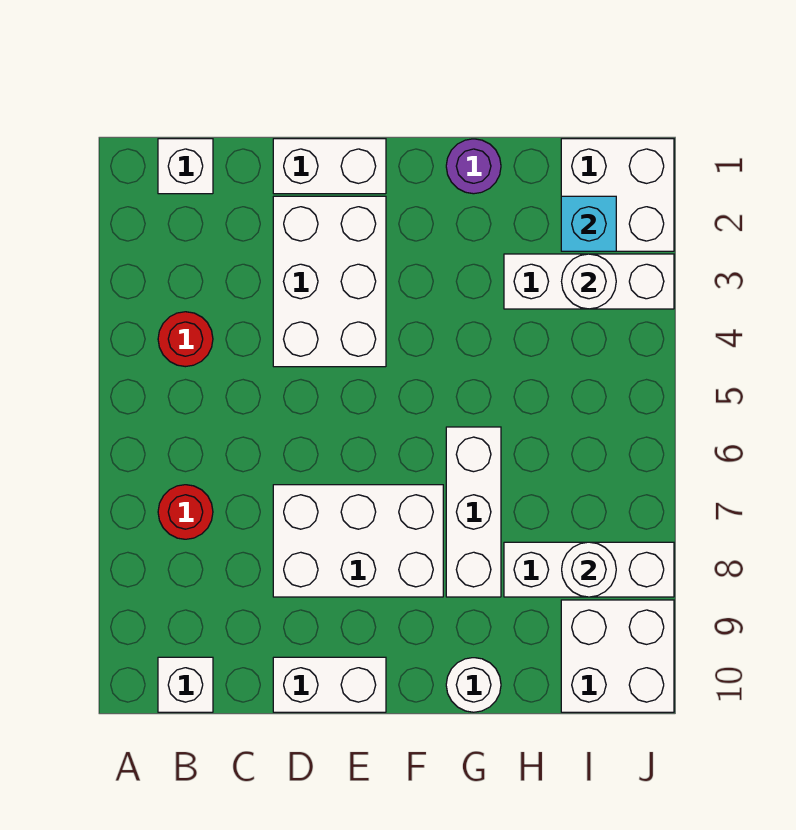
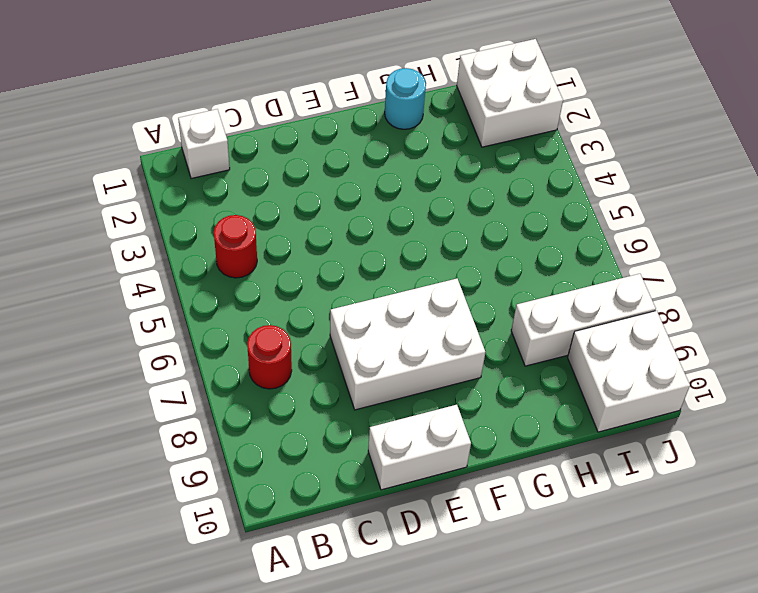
cyan 1x1 round brick [385,68,426,129] -> purple 1x1 round brick [446,139,501,194]
none -> white 1x1 brick [158,657,213,712]
none -> white 1x2 brick [273,139,386,194]
none -> white 2x3 brick [273,196,386,367]

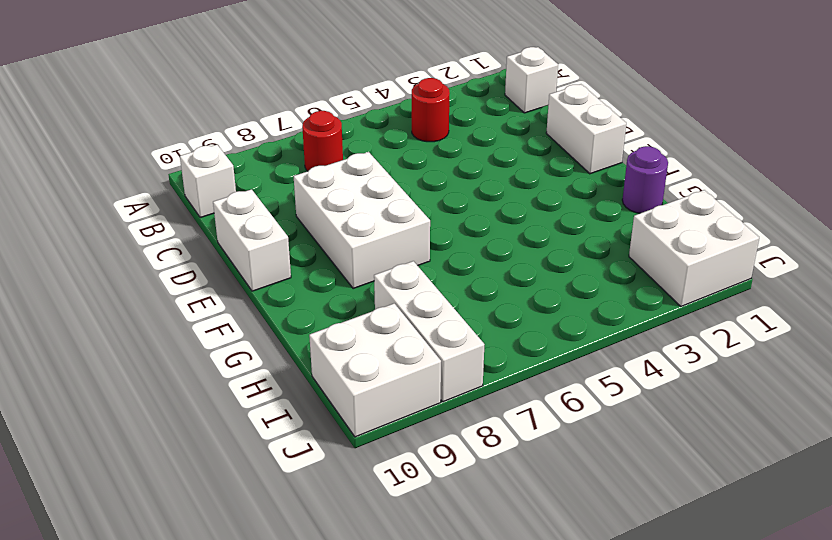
none -> white 2x3 brick [273,196,386,367]
none -> white 1x3 brick [446,427,501,597]
none -> white 1x1 round brick [446,658,501,712]

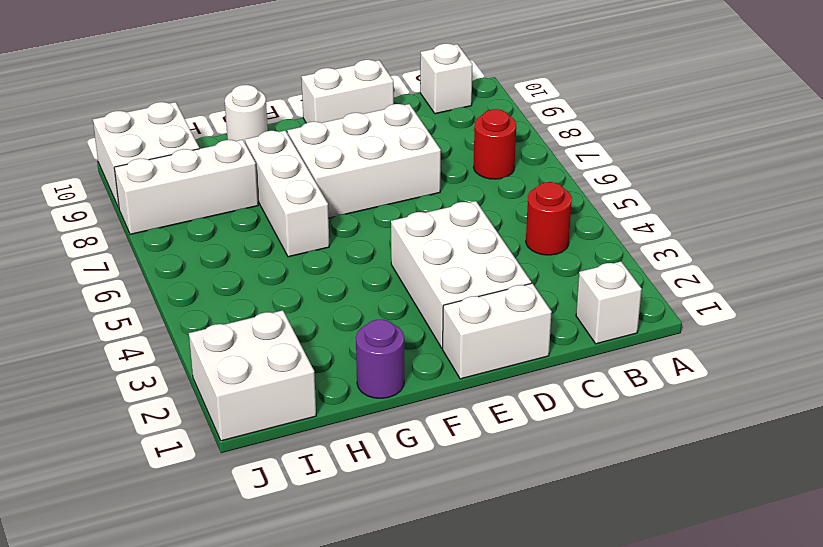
none -> white 1x3 brick [504,254,674,309]
none -> cyan 1x1 brick [561,196,616,251]
none -> white 1x1 round brick [562,254,616,309]

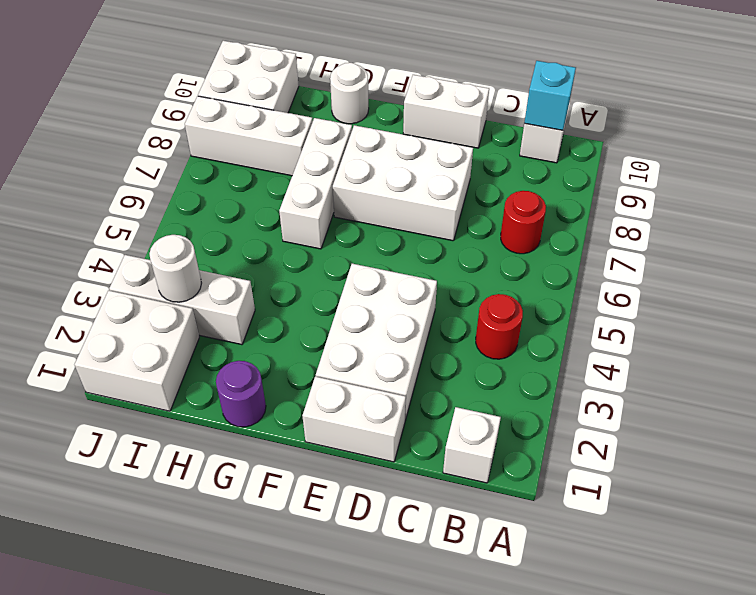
cyan 1x1 brick [524,61,576,130] -> cyan 1x1 brick moved to [561,196,616,251]
none -> white 1x1 round brick [562,542,616,597]

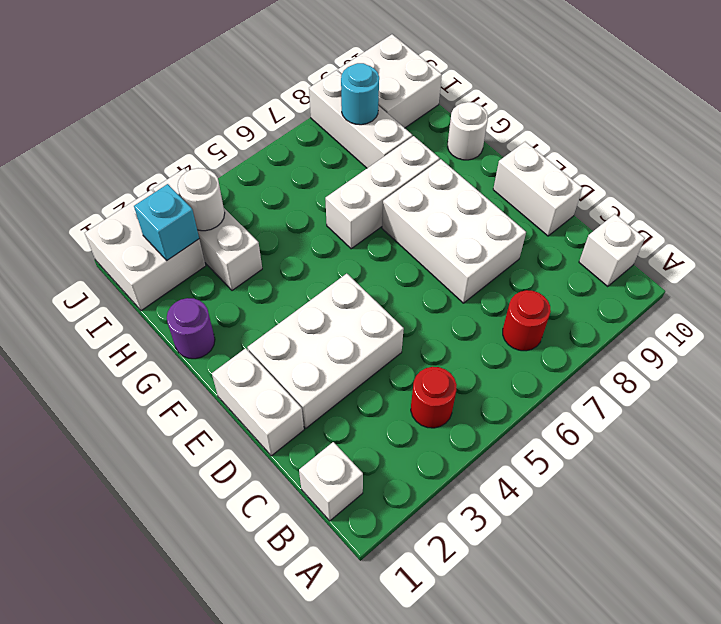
cyan 1x1 round brick [341,63,379,125] -> white 1x1 round brick [562,542,616,597]

